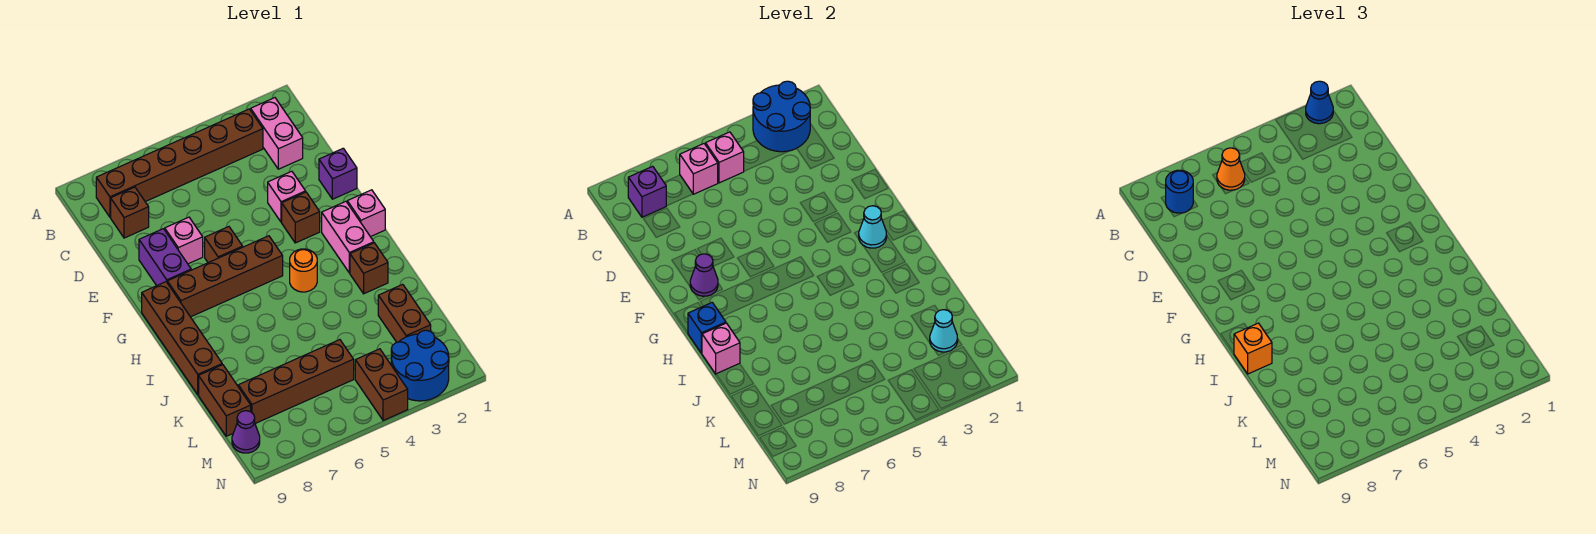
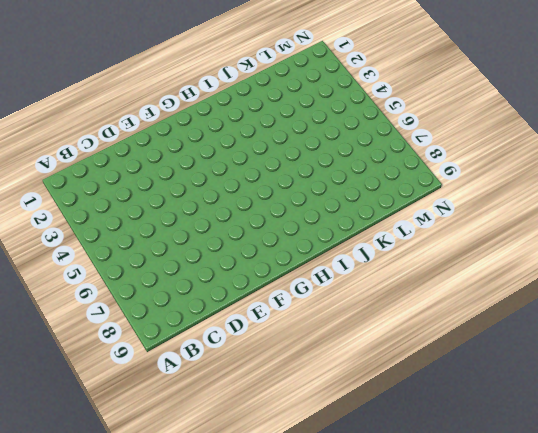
none -> pink 1x2 brick [251,98,303,169]
none -> brown 1x6 brick [96,109,263,217]
none -> brown 1x1 brick [111,187,149,238]
none -> purple 1x1 brick [319,148,357,199]

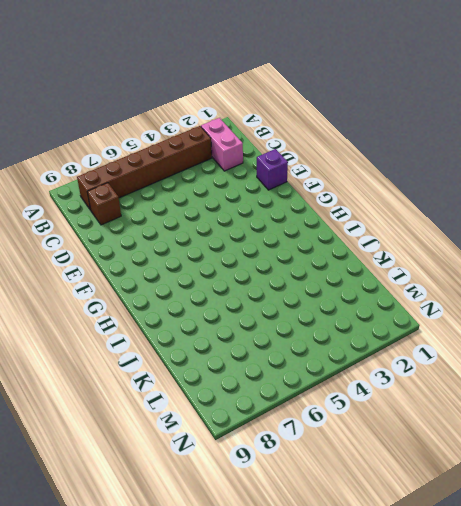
none -> pink 1x1 brick [268,171,306,222]
none -> pink 1x1 brick [165,217,203,264]
none -> purple 1x2 brick [139,229,191,286]
none -> brown 1x1 brick [282,192,320,243]

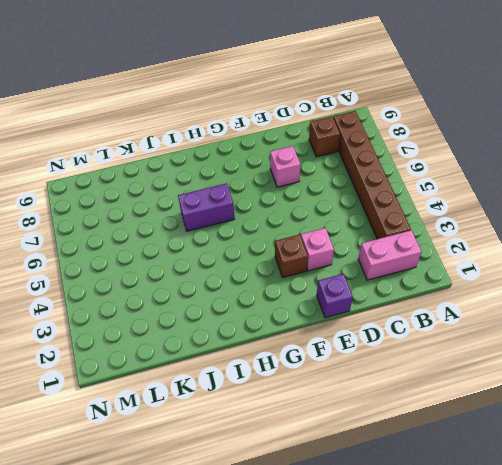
purple 1x2 brick [178,183,235,231] -> purple 1x2 brick moved to [139,229,191,286]
none -> brown 1x1 brick [205,227,243,263]
none -> pink 1x1 brick [347,190,385,237]
none -> pink 1x2 brick [322,201,374,273]
none -> brown 1x4 brick [167,236,283,317]

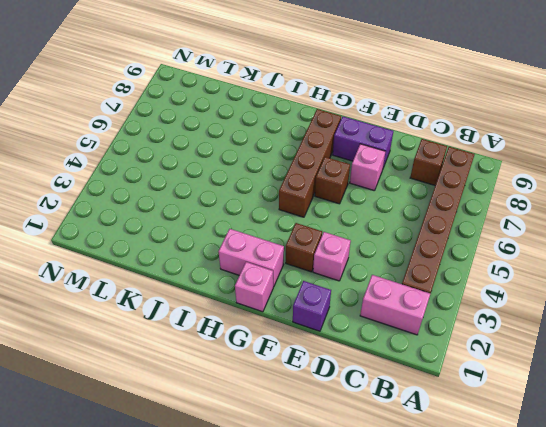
none -> brown 1x4 brick [142,282,222,395]
none -> orange 1x1 round brick [290,249,317,292]
none -> brown 1x1 brick [350,243,388,294]
none -> brown 1x2 brick [378,284,431,342]

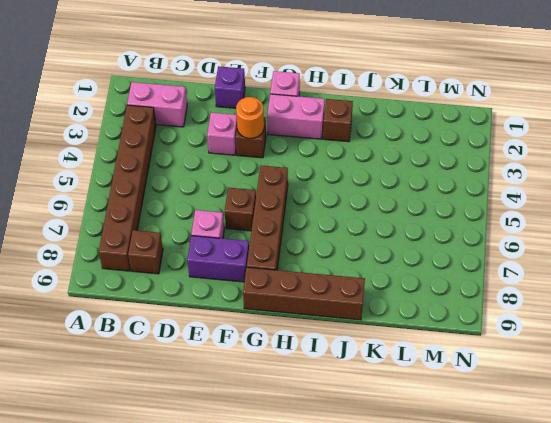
orange 1x1 round brick [236,97,264,139] -> orange 1x1 round brick moved to [290,249,317,292]
none -> brown 1x2 brick [378,284,431,342]
none -> brown 1x2 brick [199,365,251,436]
none -> brown 1x4 brick [238,340,354,423]
none -> blue 2x2 round brick [391,330,449,401]

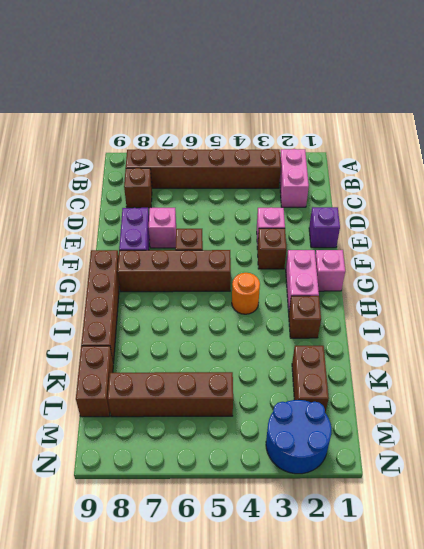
none -> brown 1x2 brick [355,349,408,421]
none -> purple 1x1 cone [232,411,260,453]
none -> blue 2x2 round brick [753,81,810,152]
none -> pink 1x1 brick [706,132,744,183]

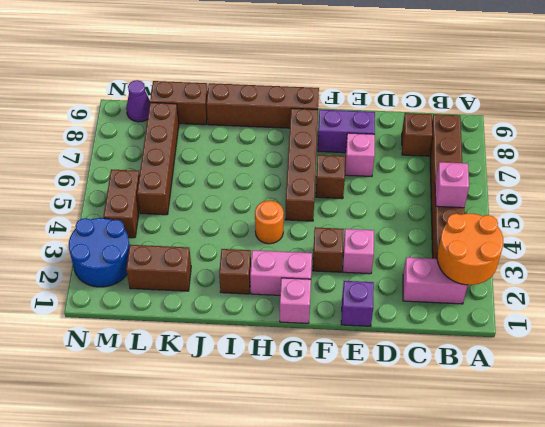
orange 2x2 round brick [437,214,503,285] -> blue 2x2 round brick [753,81,810,152]
brown 1x2 brick [104,169,140,238] -> brown 1x2 brick turned to [355,349,408,421]
none -> pink 1x1 brick [680,144,718,194]
none -> purple 1x1 brick [628,166,666,217]
none -> purple 1x1 cone [690,254,718,296]
none -> cyan 1x1 cone [859,206,887,248]

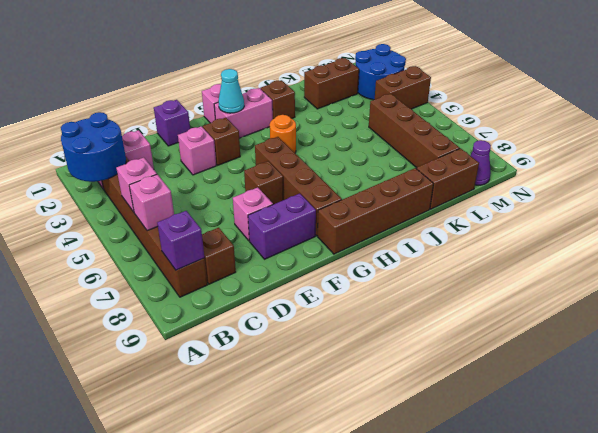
none -> purple 1x1 cone [690,254,718,296]
none -> blue 1x1 brick [688,303,726,353]
none -> pink 1x1 brick [702,323,740,374]
none -> cyan 1x1 cone [930,310,958,352]

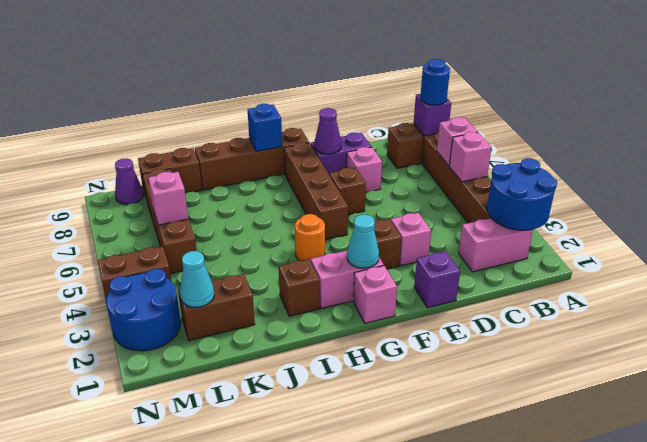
pink 1x1 brick [148,172,188,225] -> pink 1x1 brick moved to [702,323,740,374]
none -> blue 1x1 cone [1306,81,1333,124]
none -> orange 1x1 cone [1217,148,1245,190]
none -> orange 1x1 brick [1234,323,1272,374]

